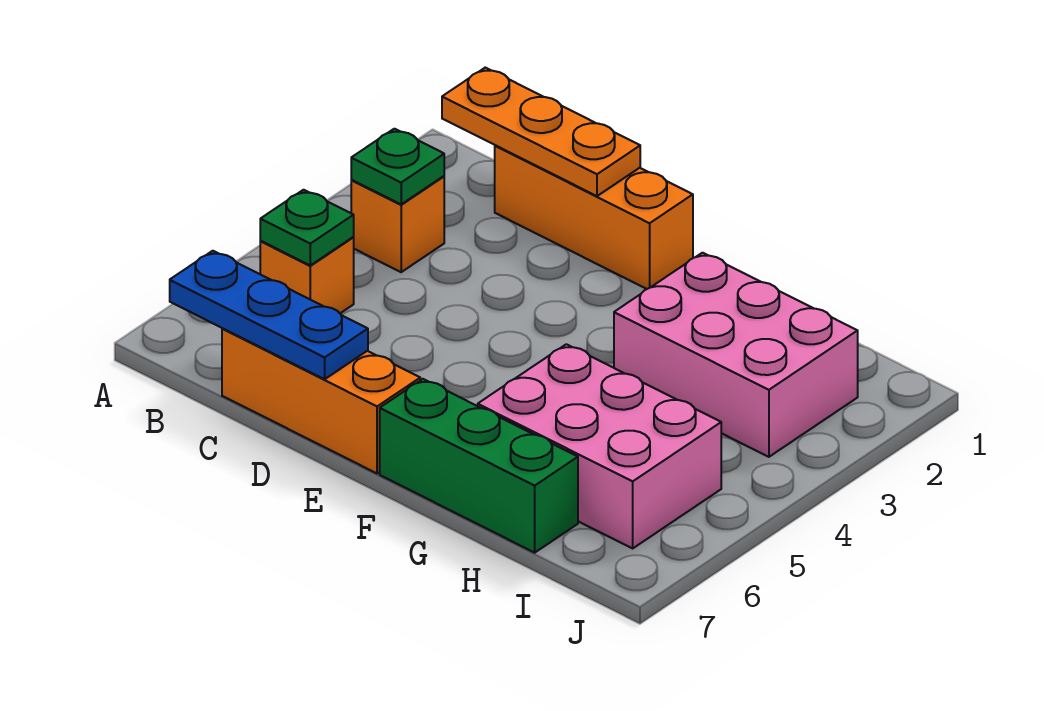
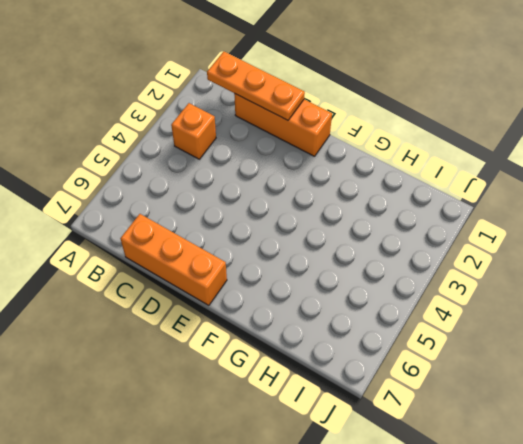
none -> orange 1x1 brick [260,237,354,313]
none -> green 1x3 brick [380,379,578,553]

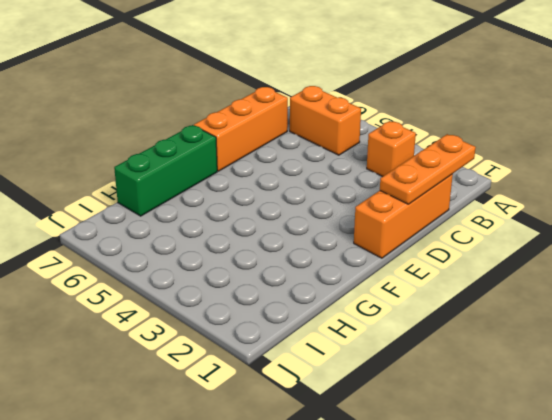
orange 1x2 brick [290,86,361,155] -> orange 1x1 brick [260,237,354,313]
none -> pink 2x3 brick [614,253,858,457]
none -> pink 2x3 brick [478,344,721,548]

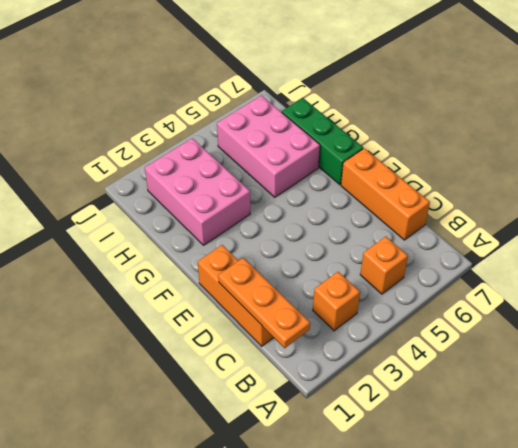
none -> green 1x1 plate [351,129,444,204]
none -> green 1x1 plate [260,190,354,265]

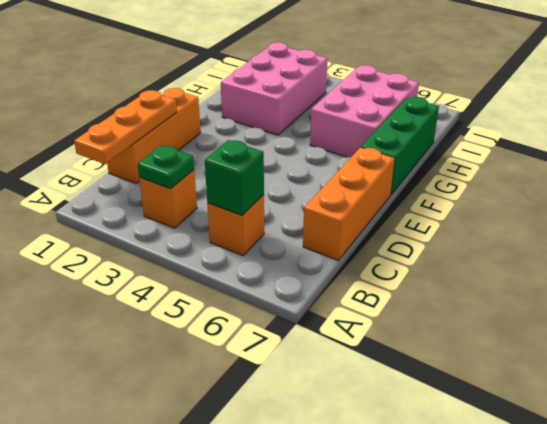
green 1x1 brick [205,140,264,215] -> green 1x1 plate [260,190,354,265]
none -> blue 1x3 plate [170,251,368,379]

